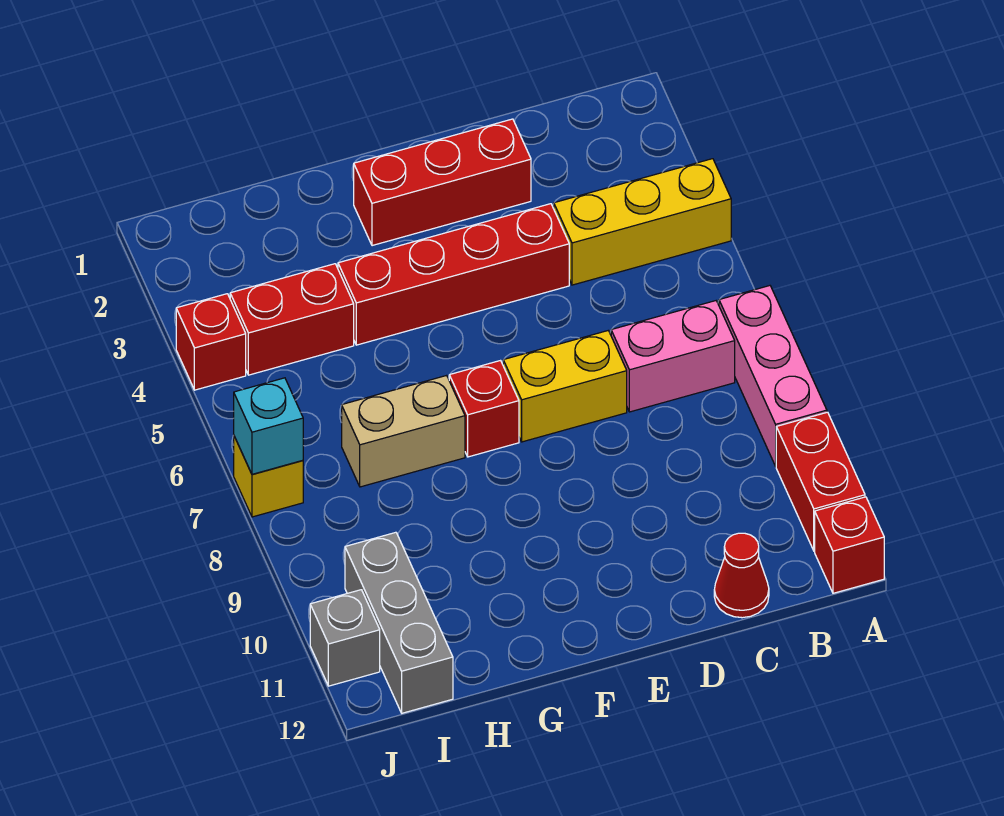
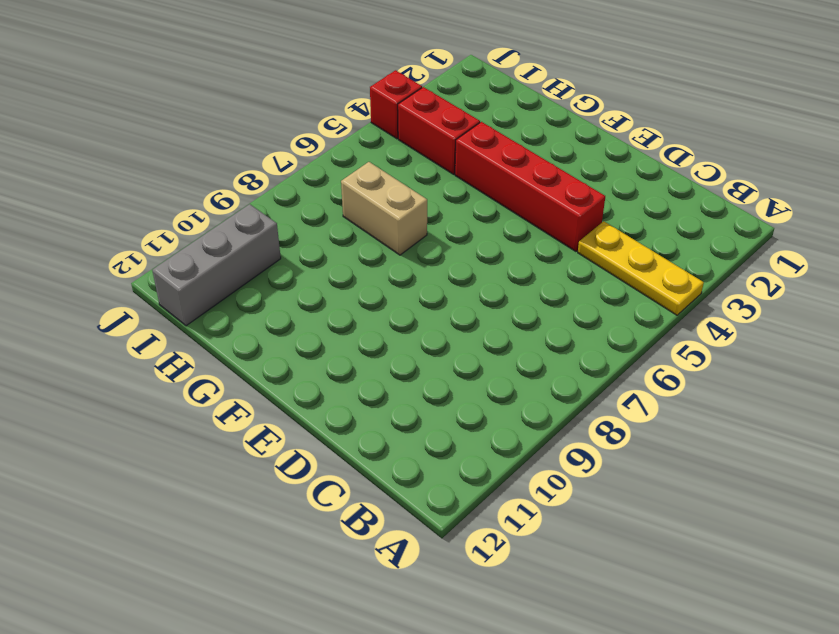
yellow 1x3 plate [578,221,704,315] -> yellow 1x3 brick [554,159,731,285]
none -> pink 1x3 brick [719,286,827,466]
none -> red 1x2 brick [776,412,865,551]
none -> red 1x1 brick [815,497,884,593]

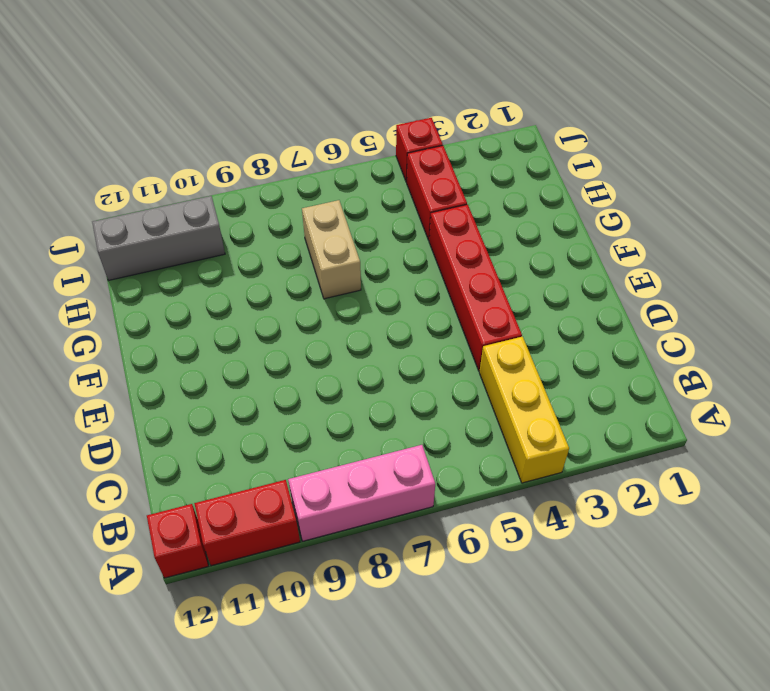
none -> pink 1x2 brick [611,301,735,412]
none -> red 1x1 cone [714,533,769,618]
none -> red 1x3 brick [354,119,531,246]

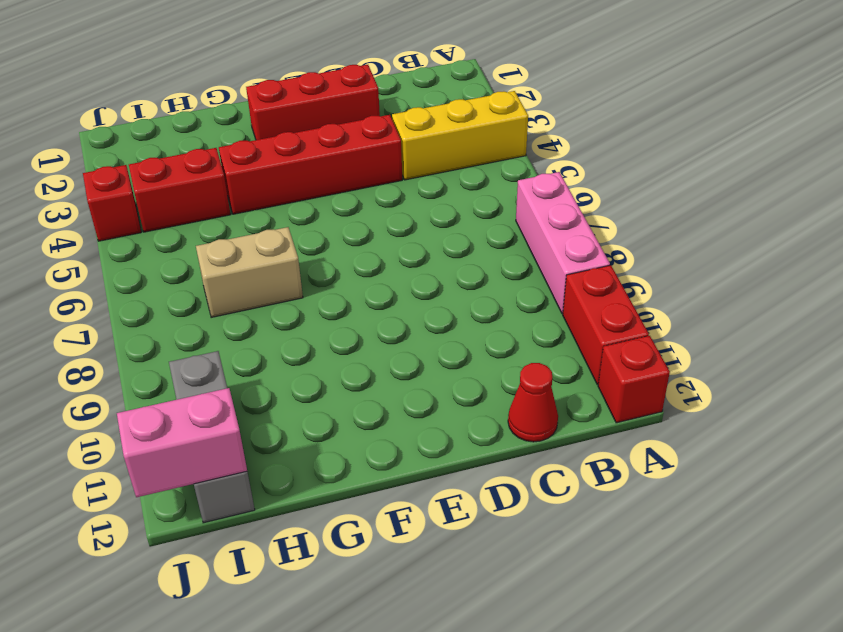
pink 1x2 brick [117,388,247,497] -> pink 1x2 brick moved to [611,301,735,412]
none -> yellow 1x2 brick [503,331,627,442]
none -> red 1x1 brick [449,361,519,457]
none -> yellow 1x1 brick [234,436,303,517]

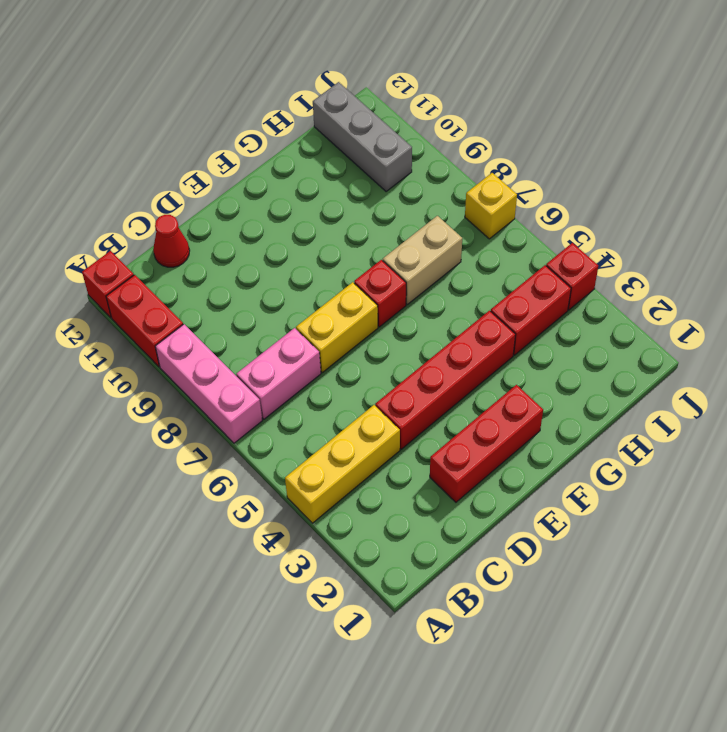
none -> grey 1x1 brick [310,590,380,686]
none -> cyan 1x1 brick [234,378,303,474]

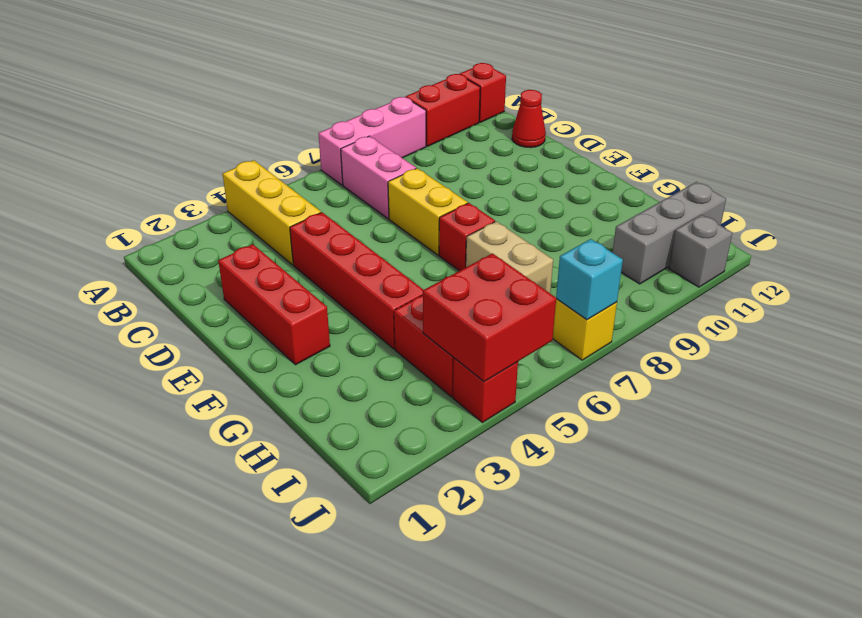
red 2x2 brick [423,254,556,382] -> none

